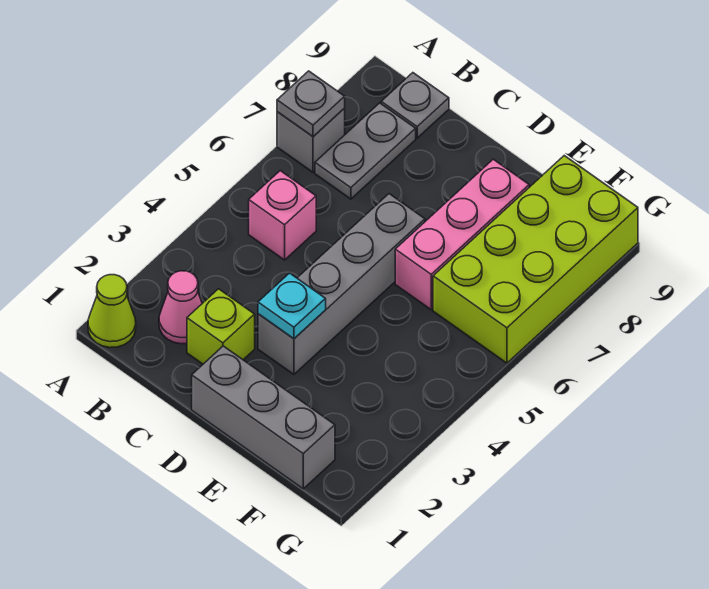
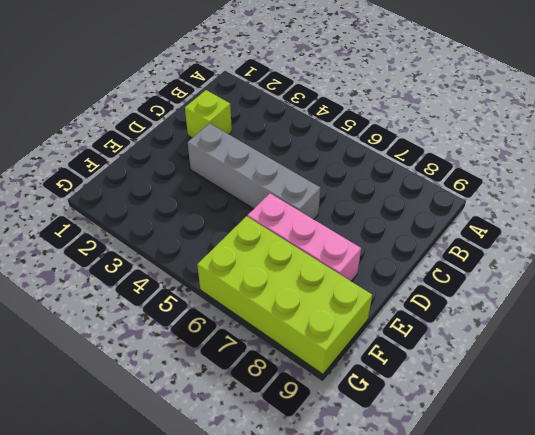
none -> lime 1x1 cone [88,275,136,348]
none -> grey 1x1 brick [277,108,345,172]
none -> pink 1x1 cone [159,271,202,344]

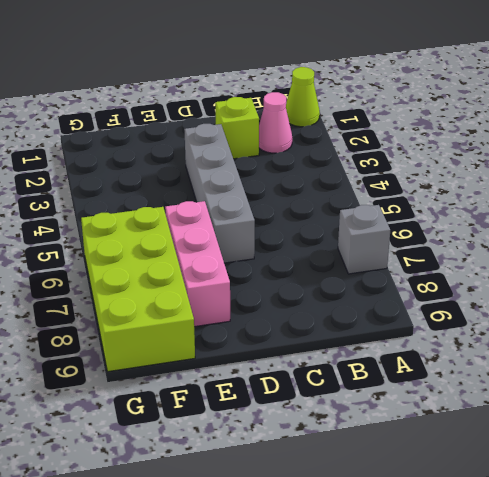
none -> pink 1x1 brick [249,171,316,260]
none -> grey 1x2 plate [315,103,416,199]
none -> grey 1x1 plate [381,73,449,138]

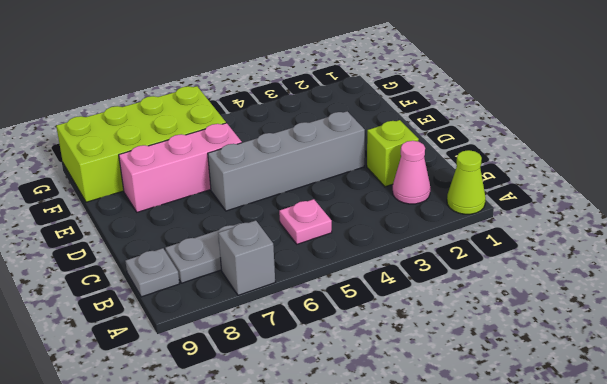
pink 1x1 plate [279,199,332,244] -> pink 1x1 brick [249,171,316,260]
none -> grey 1x3 brick [192,346,335,489]
none -> grey 1x1 plate [277,71,345,137]
none -> cyan 1x1 plate [258,273,326,339]

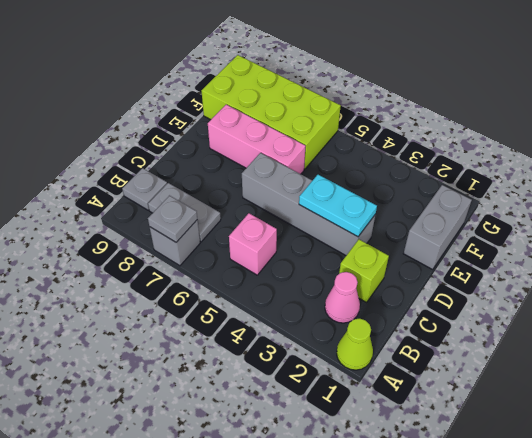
cyan 1x2 plate [299,175,377,237] -> cyan 1x1 plate [258,273,326,339]
grey 1x2 brick [403,185,472,270] -> grey 1x3 brick [192,346,335,489]

